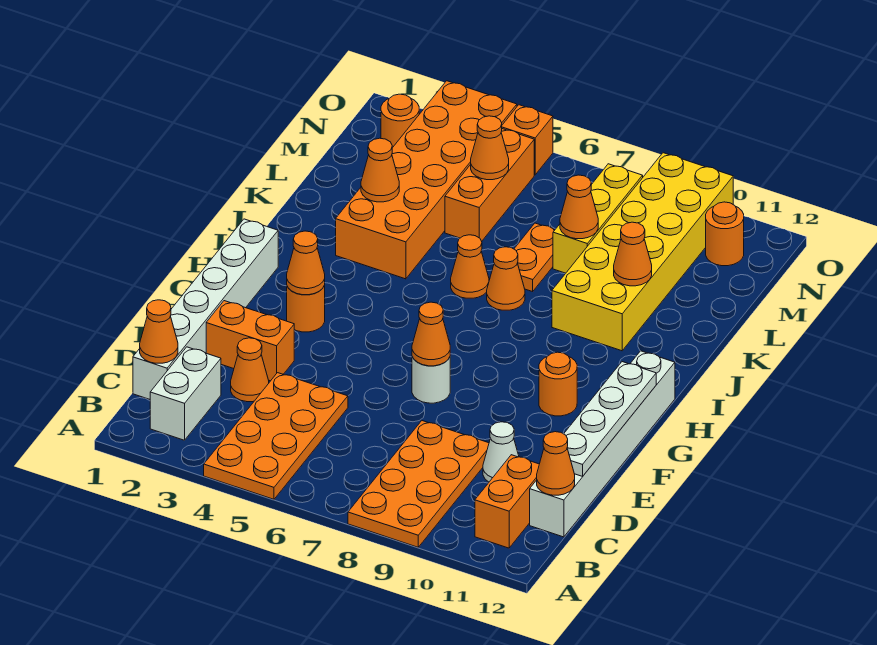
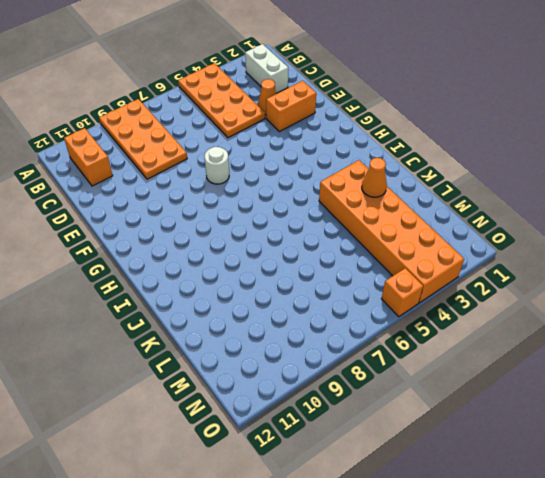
none -> white 1x6 brick [133,219,278,399]
none -> white 1x6 brick [530,351,675,537]
none -> white 1x1 cone [483,422,519,482]
none -> orange 1x1 round brick [287,286,325,332]

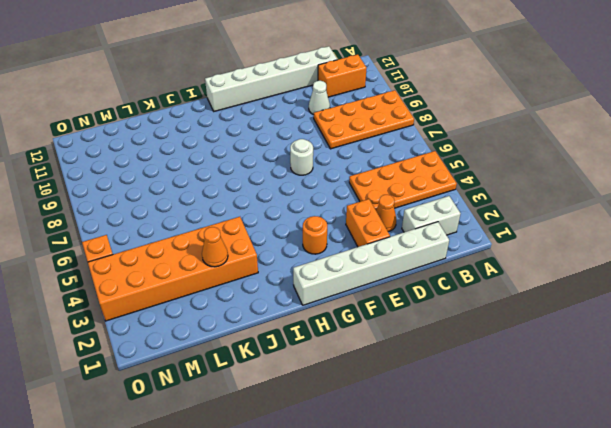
none -> orange 1x1 round brick [539,352,577,416]
none -> orange 1x1 cone [451,235,489,298]
none -> orange 1x1 cone [487,247,525,310]
none -> yellow 2x6 brick [552,153,733,351]

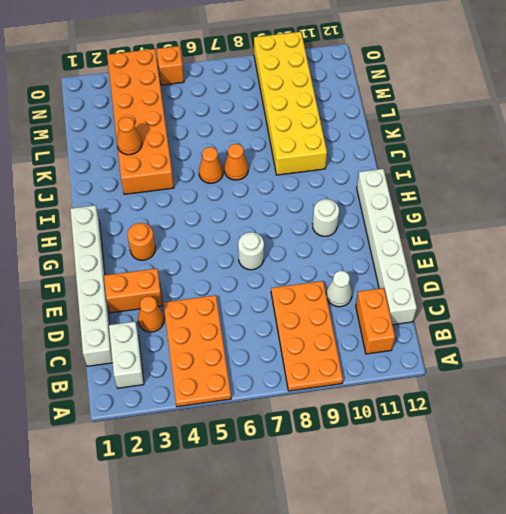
white 1x1 round brick [313,199,339,236] -> orange 1x1 round brick [539,352,577,416]
none -> orange 1x2 plate [514,223,555,292]
none -> orange 1x3 brick [445,129,534,241]
none -> yellow 1x3 brick [553,164,643,273]
none -> orange 1x1 round brick [381,94,419,148]

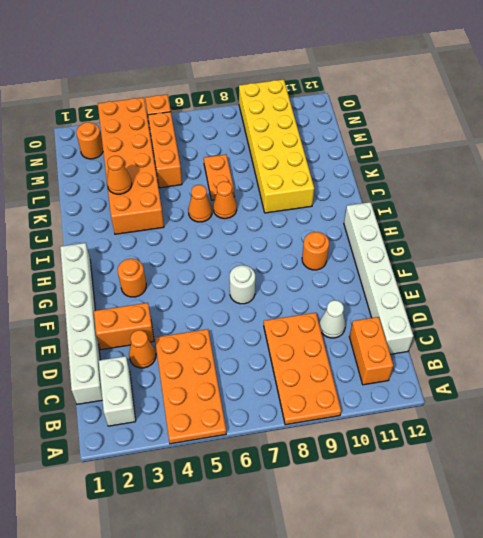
none -> yellow 1x3 brick [553,164,643,273]
none -> orange 1x1 round brick [706,202,744,266]
none -> orange 1x1 cone [140,300,178,363]
none -> orange 1x1 cone [537,432,575,495]

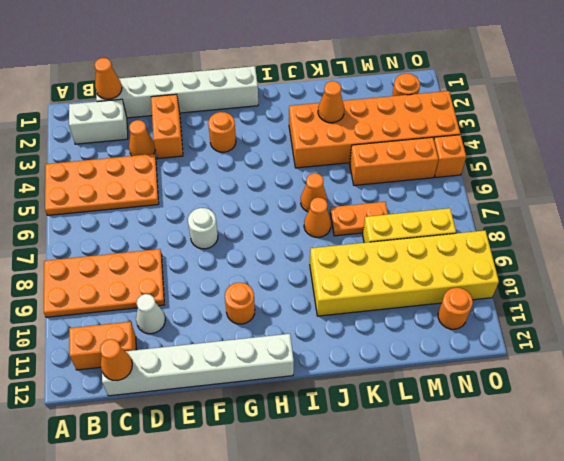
none -> white 1x4 plate [564,362,656,476]
none -> orange 1x1 cone [412,302,450,366]
none -> orange 1x1 cone [287,231,325,295]
none -> orange 1x1 cone [614,222,652,286]

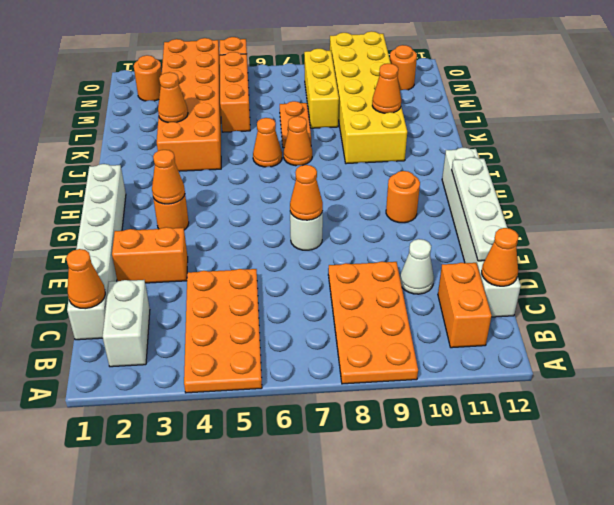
none -> orange 1x1 cone [231,338,269,402]
none -> orange 1x1 cone [560,175,598,239]
none -> orange 1x1 cone [471,116,509,180]

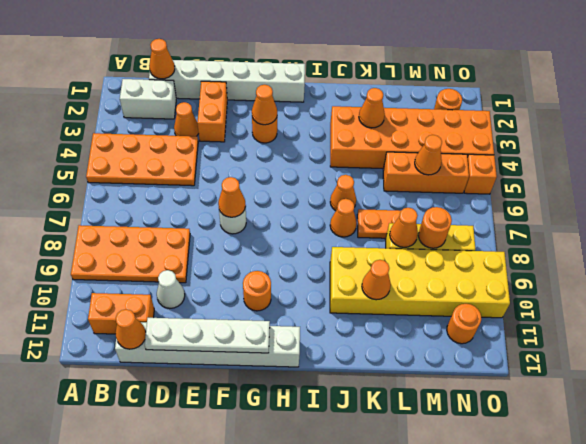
orange 1x1 round brick [418,207,452,248] -> none

